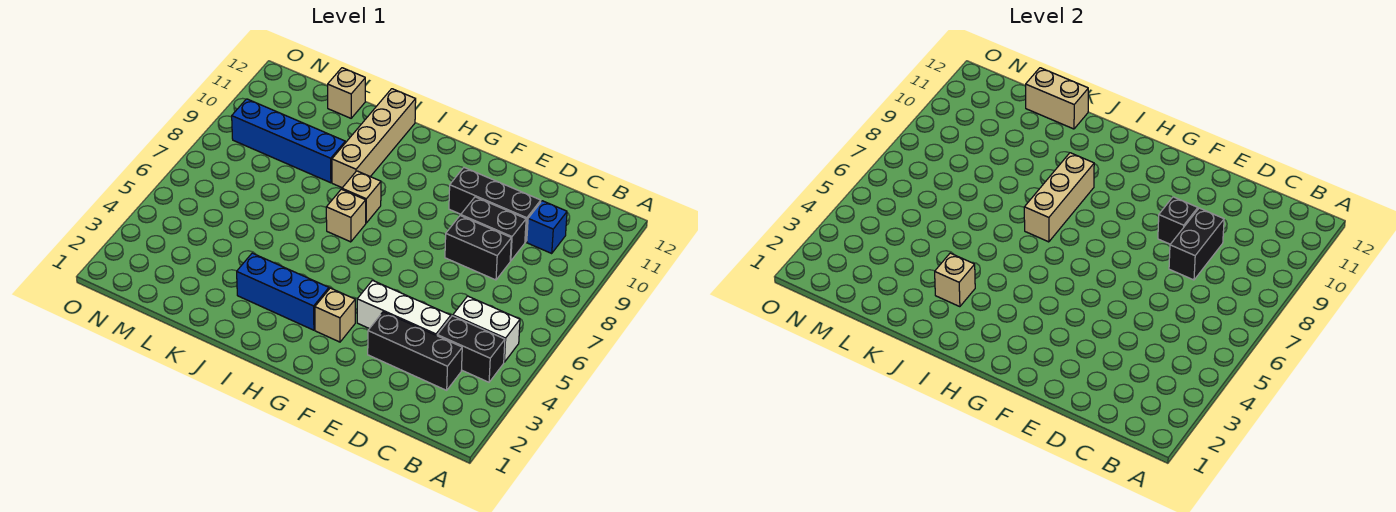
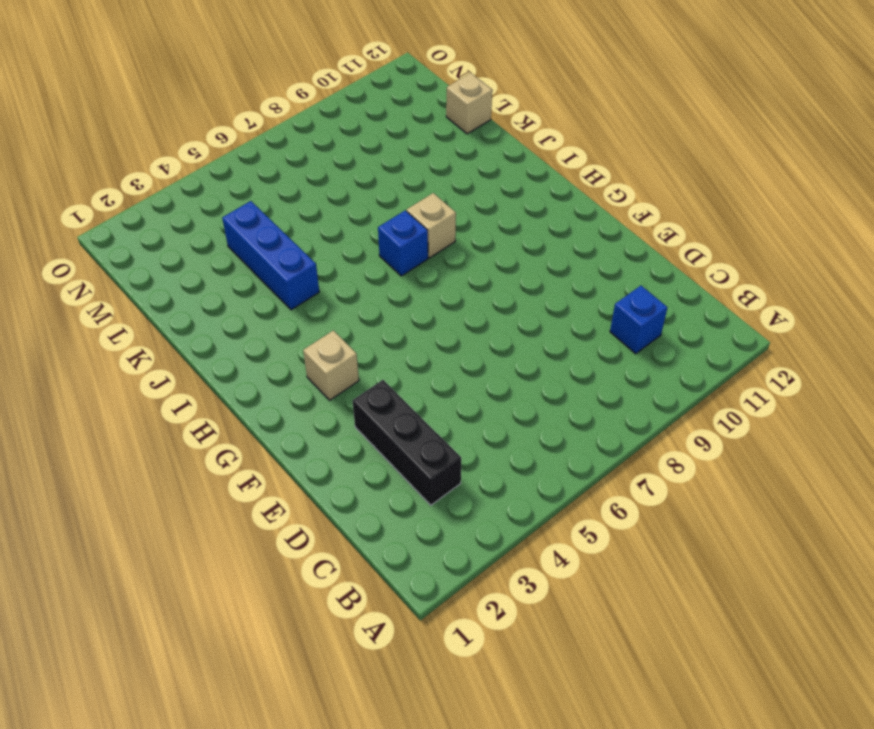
blue 1x1 brick [378,210,428,276] -> tan 1x1 brick [326,189,366,242]
blue 1x3 brick [222,201,319,310] -> blue 1x3 brick moved to [237,253,329,330]
none -> black 1x2 brick [437,316,505,382]
none -> white 1x2 brick [453,296,520,362]
none -> white 1x3 brick [357,280,451,336]

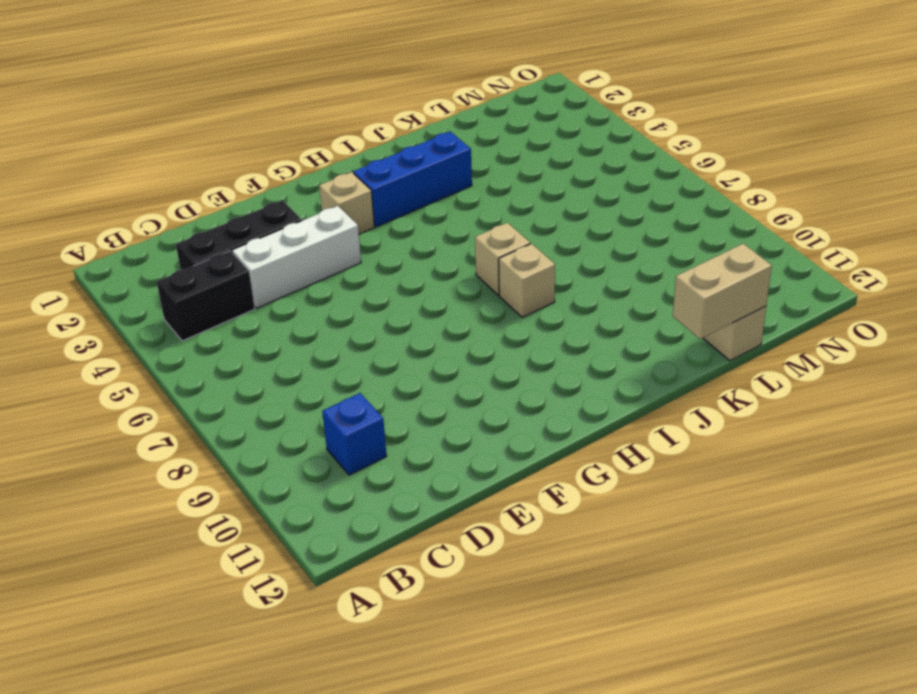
none -> white 1x2 brick [453,296,520,362]
none -> black 1x2 brick [445,215,511,280]
none -> black 1x2 brick [461,197,526,261]

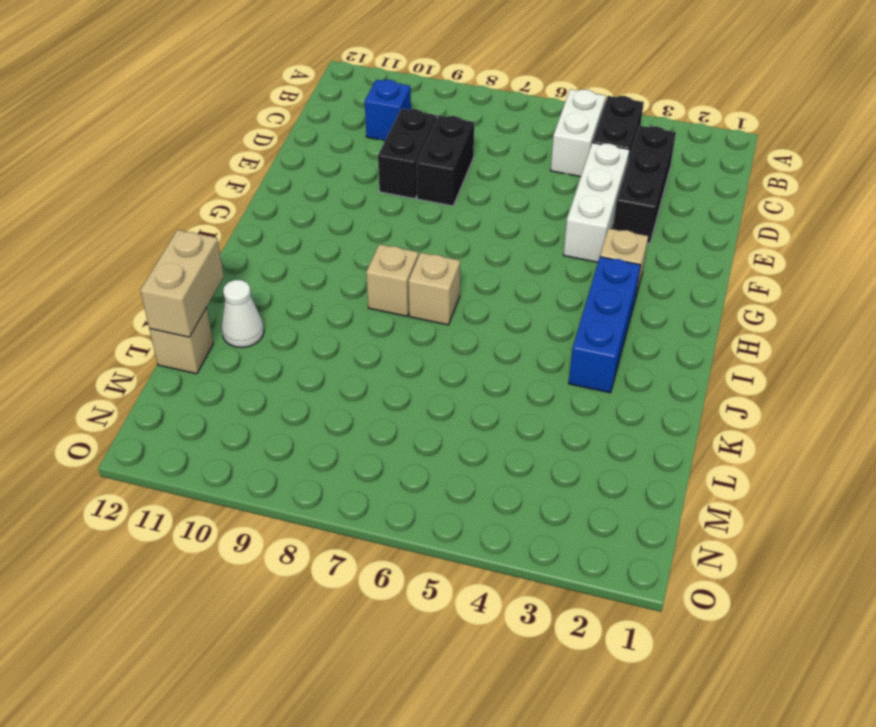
white 1x1 cone [222,280,264,347] -> none
none -> black 1x3 brick [449,168,541,242]
none -> tan 1x4 brick [332,89,416,188]
none -> blue 1x4 brick [232,99,345,183]

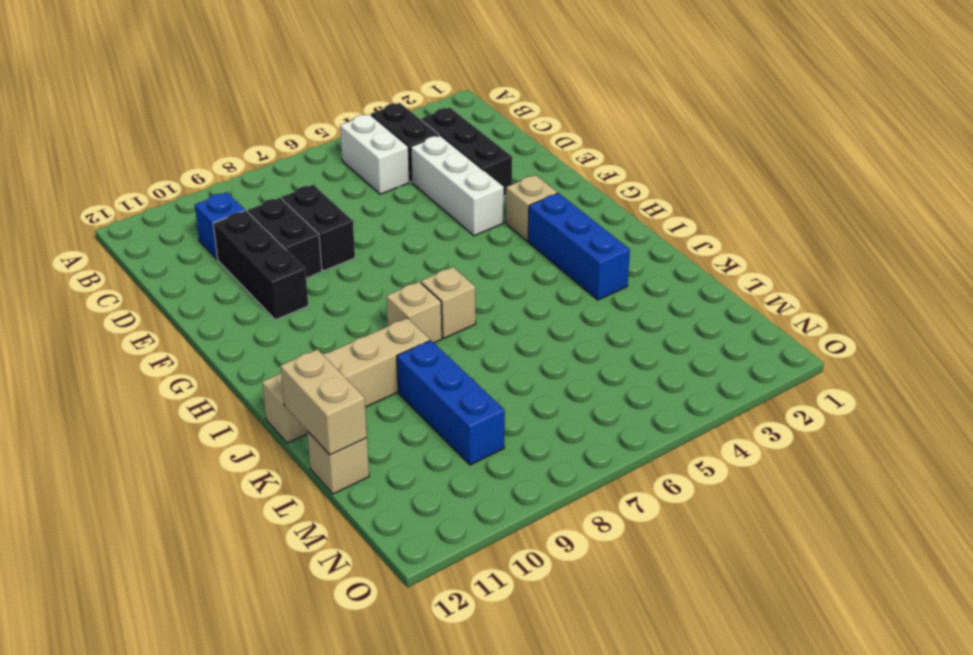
blue 1x3 brick [397,340,505,465] -> blue 1x4 brick [232,99,345,183]
none -> black 1x2 brick [1169,208,1224,280]
none -> black 1x1 brick [1158,197,1198,244]
none -> tan 1x3 brick [1024,153,1094,242]

